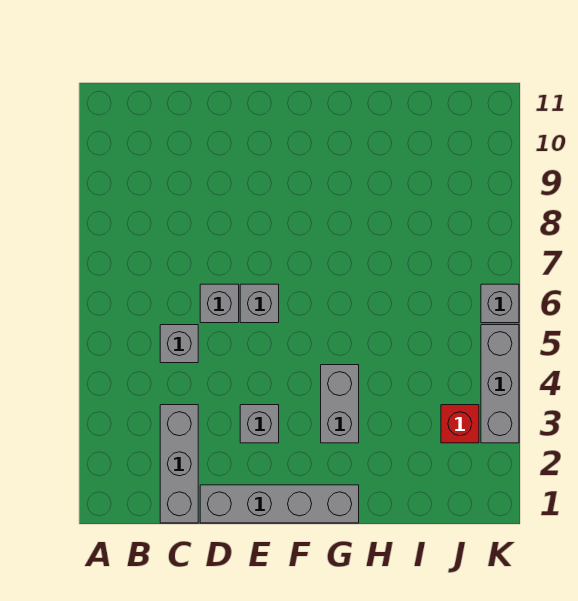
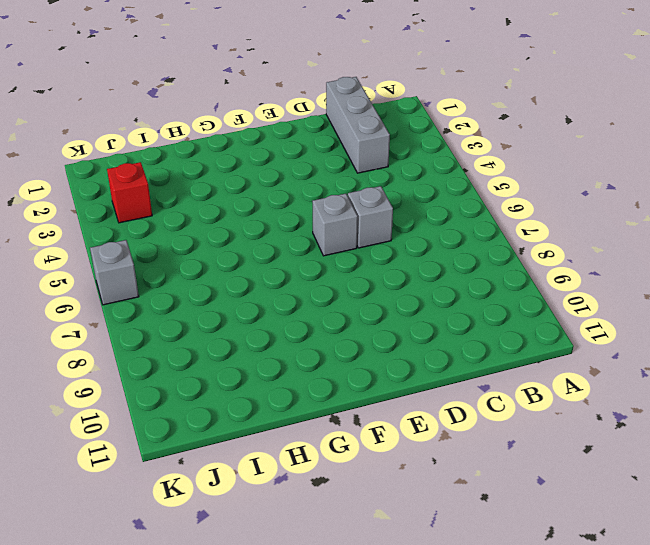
none -> grey 1x1 brick [160,325,198,363]
none -> grey 1x4 brick [200,485,359,523]

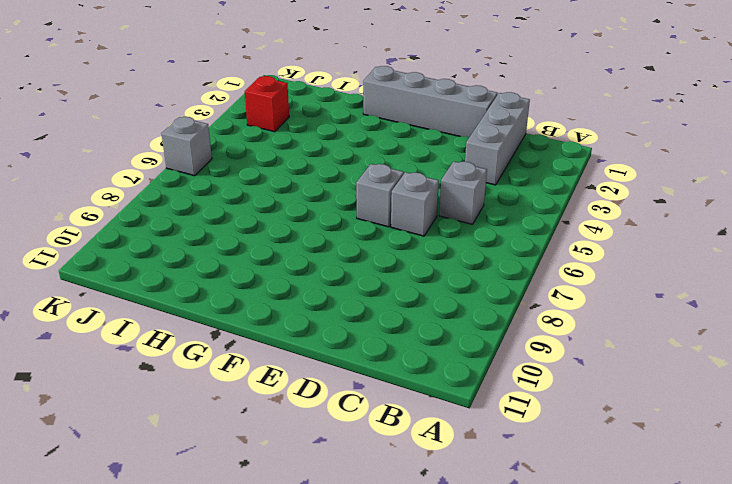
none -> grey 1x1 brick [240,405,279,443]
none -> grey 1x2 brick [321,365,359,443]

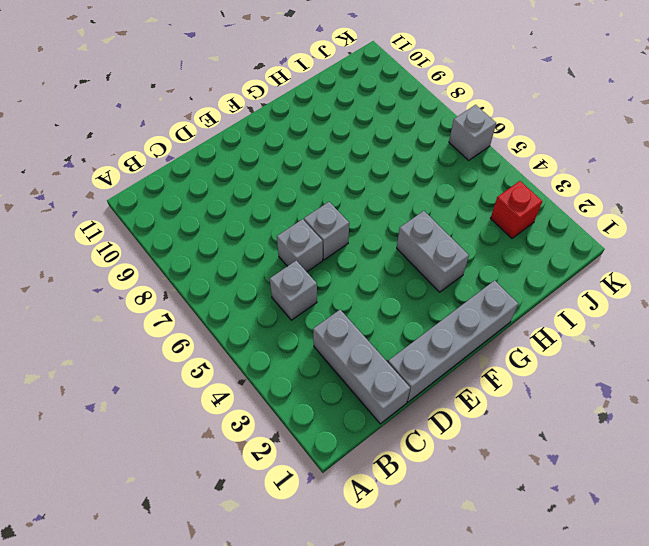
none -> grey 1x1 brick [240,405,279,443]
none -> grey 1x3 brick [481,325,519,443]

